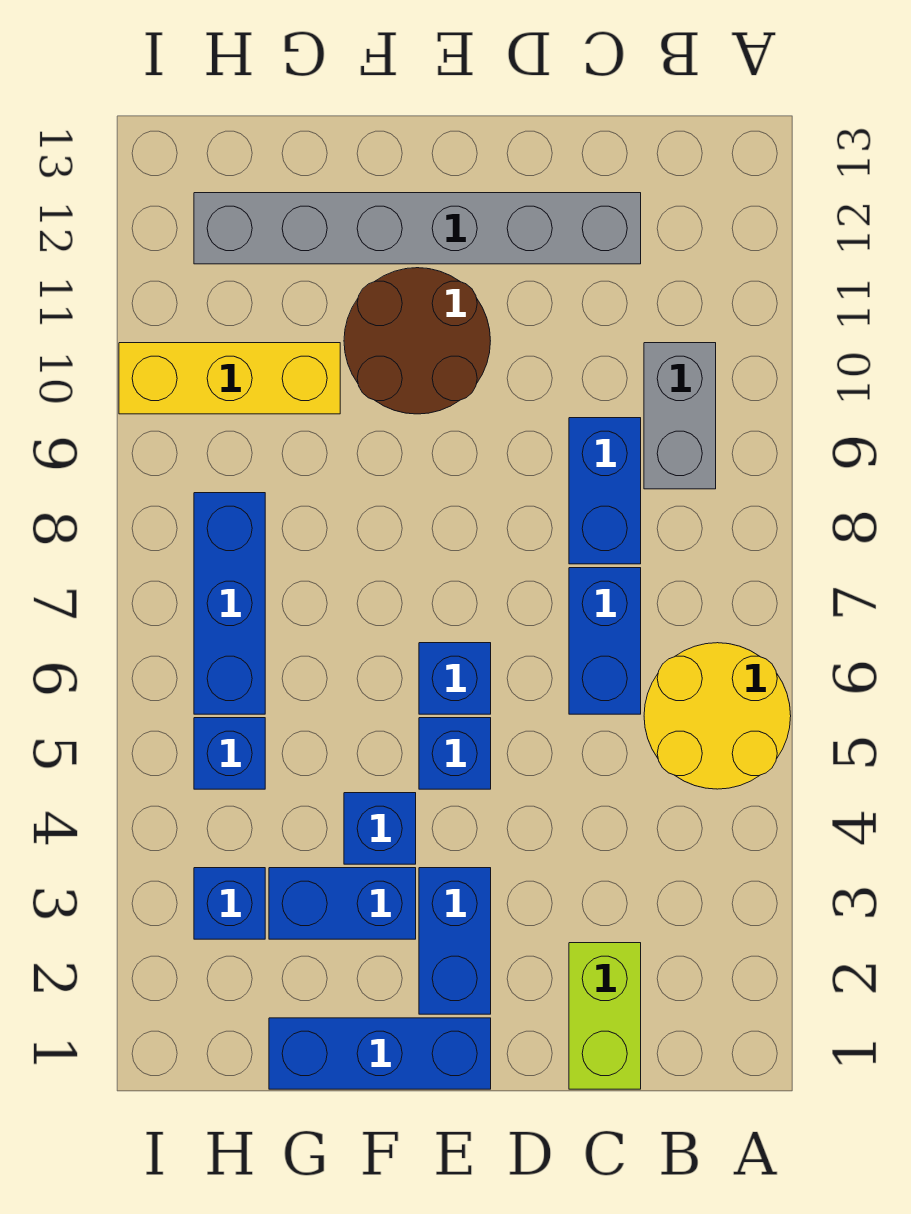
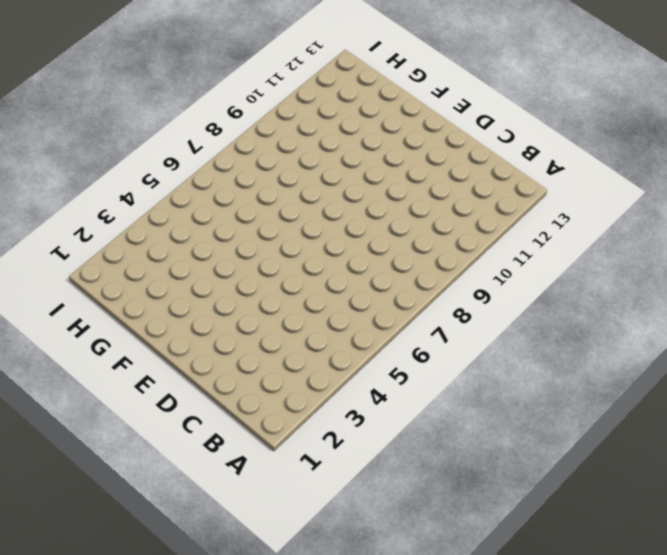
none -> yellow 2x2 round brick [644,643,791,789]
none -> grey 1x2 brick [644,343,716,489]
none -> lime 1x2 brick [569,943,641,1089]

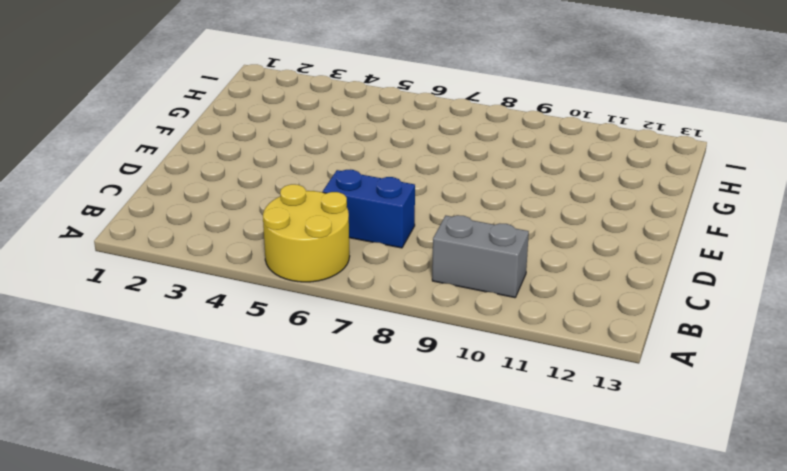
none -> lime 1x2 brick [569,943,641,1089]
none -> blue 1x2 brick [569,418,641,564]
none -> grey 1x6 brick [194,193,641,264]

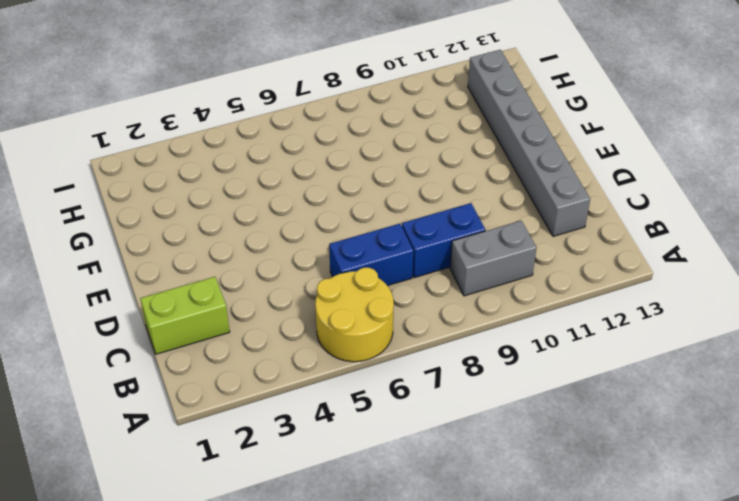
none -> blue 1x3 brick [269,1018,491,1089]
none -> blue 1x2 brick [419,868,491,1014]
none -> blue 1x1 brick [419,718,491,789]

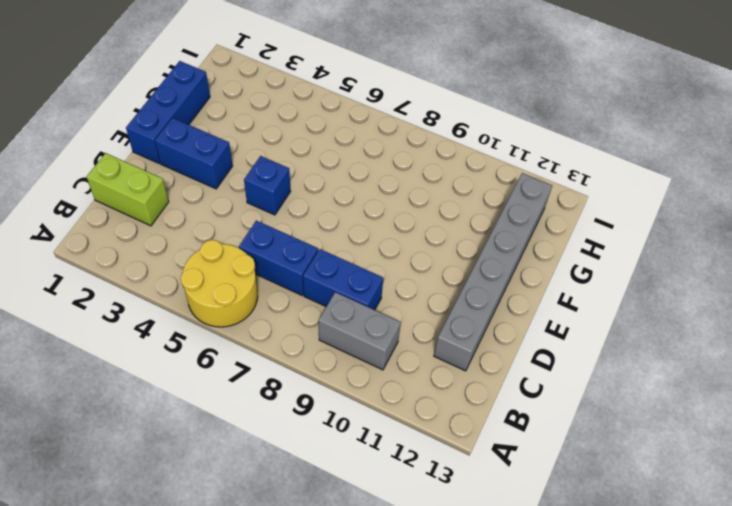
none -> blue 1x1 brick [419,643,491,714]
none -> brown 2x2 round brick [344,268,490,414]
none -> blue 1x2 brick [269,868,416,939]

